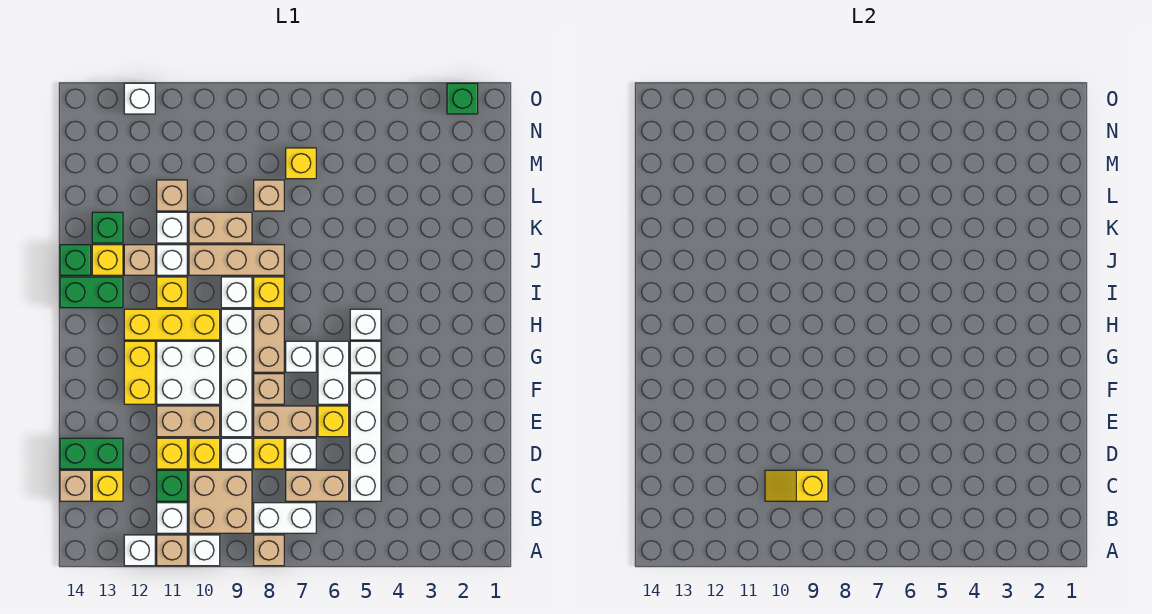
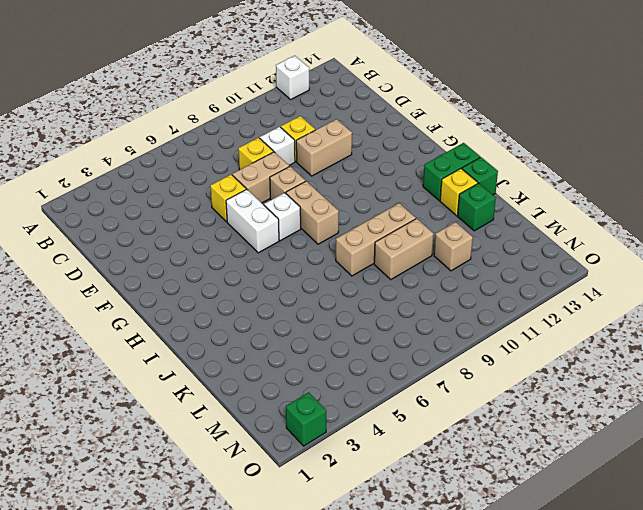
none -> tan 1x1 brick [254,535,284,566]
none -> white 1x1 brick [189,535,220,566]
none -> tan 1x1 brick [157,535,187,566]
none -> white 1x2 brick [254,503,316,533]

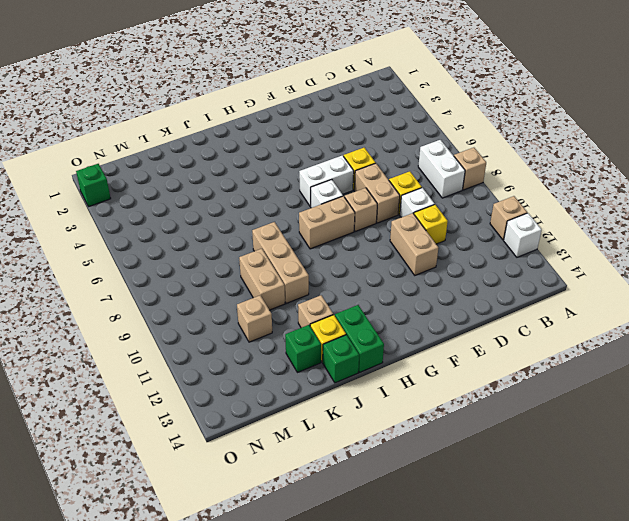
none -> white 1x1 brick [189,535,220,566]
none -> tan 2x2 brick [189,470,252,533]
none -> white 1x1 brick [157,503,187,533]
none -> white 1x4 brick [350,374,381,501]

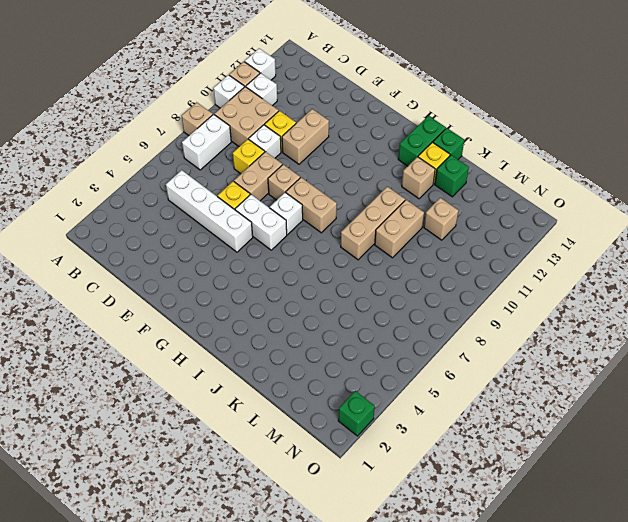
none -> tan 1x2 brick [286,470,349,501]
none -> green 1x1 brick [157,470,187,501]
none -> yellow 1x1 brick [92,470,123,501]
none -> tan 1x1 brick [60,470,91,501]

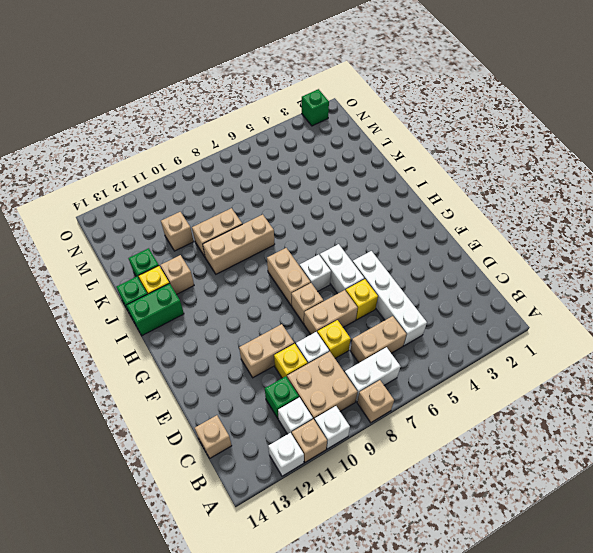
none -> yellow 1x1 brick [92,470,123,501]
none -> white 1x1 brick [286,438,316,469]
none -> yellow 1x1 brick [157,438,187,469]
none -> green 1x2 brick [60,438,123,469]

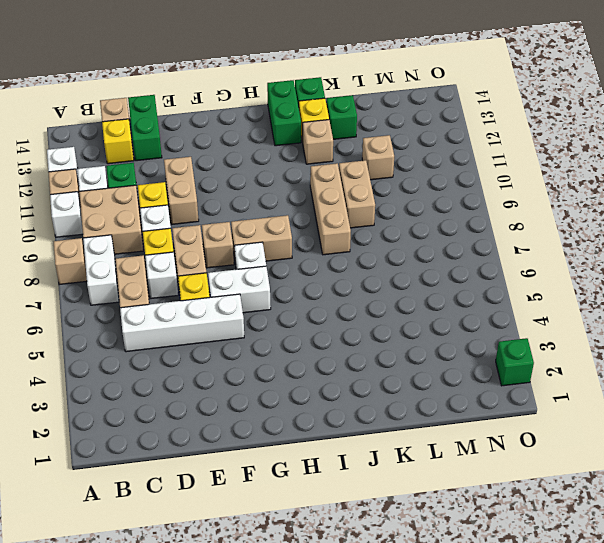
none -> yellow 1x1 brick [157,438,187,469]
none -> white 1x4 brick [221,309,252,437]
none -> white 2x2 brick [157,341,220,404]
none -> yellow 1x2 brick [124,341,155,404]

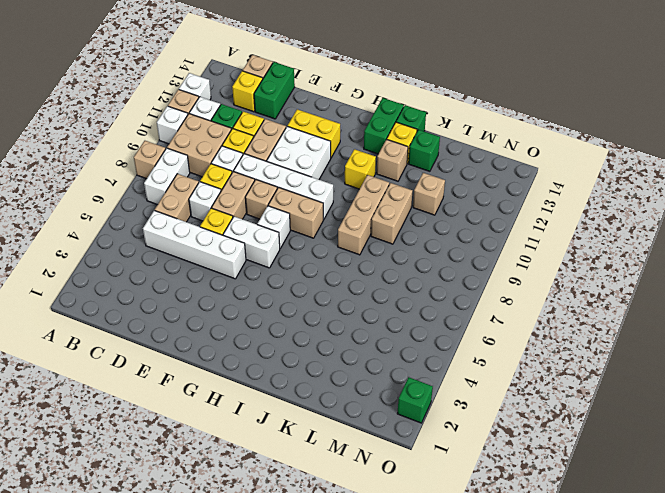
none -> white 1x1 brick [350,341,381,372]
none -> white 1x1 brick [350,309,381,340]
none -> yellow 1x3 brick [124,309,220,340]
none -> yellow 1x1 brick [254,277,284,308]

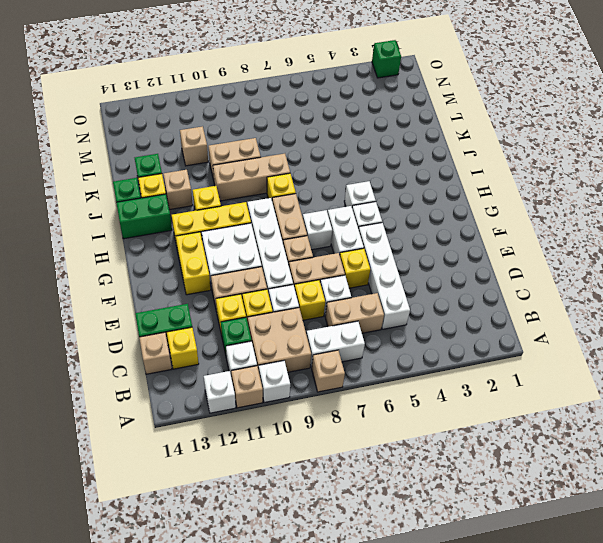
none -> white 1x1 brick [221,277,252,308]
none -> white 1x1 brick [157,245,187,275]
none -> white 1x1 brick [157,212,187,243]
none -> tan 1x1 brick [254,180,284,211]

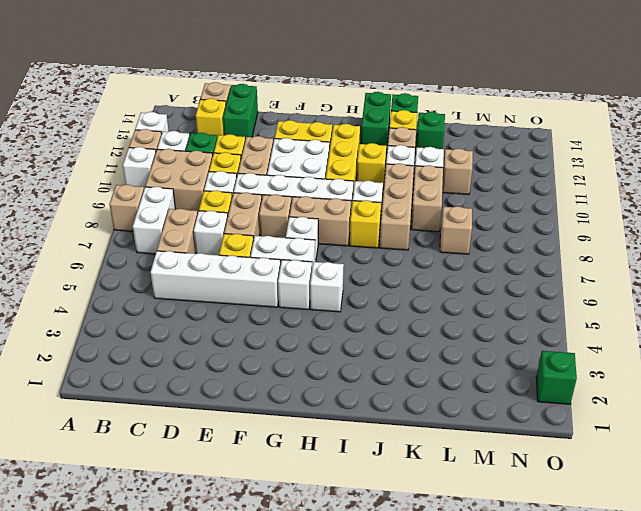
none -> yellow 1x1 brick [286,148,316,179]
none -> white 1x1 brick [124,83,155,114]
none -> yellow 1x2 slope [765,470,828,501]

